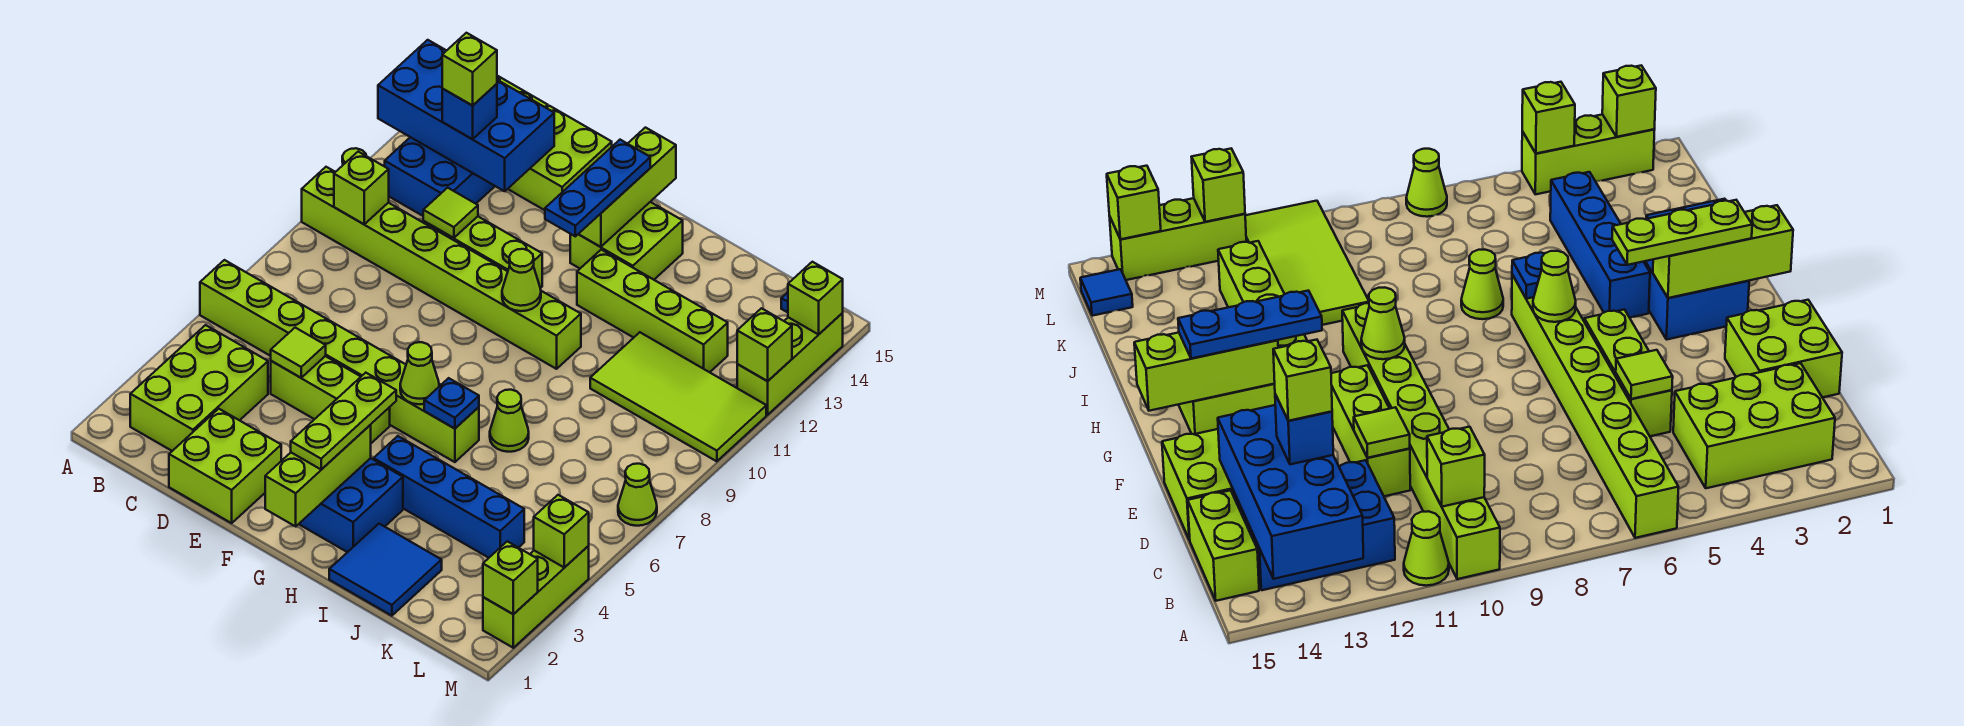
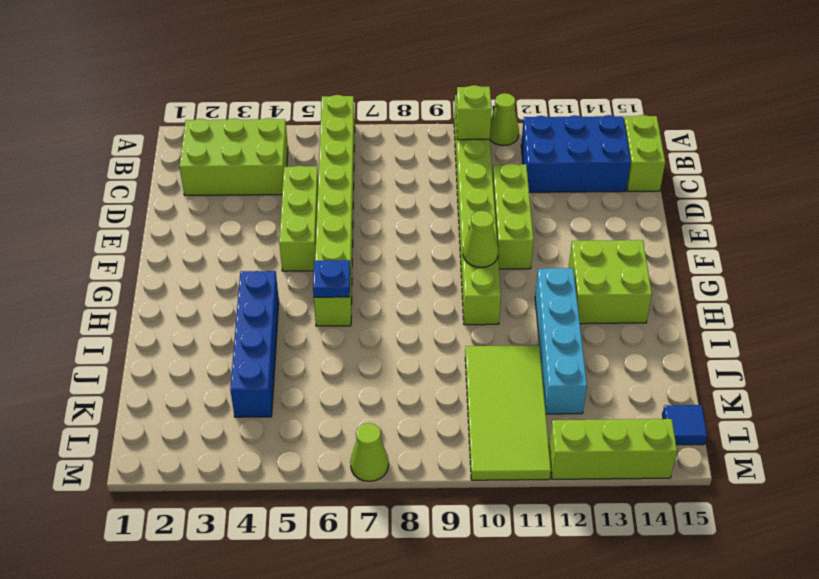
cyan 1x4 brick [535,268,587,414] -> lime 1x4 brick [577,250,728,372]
none -> lime 2x2 brick [169,409,281,523]
none -> lime 2x2 brick [508,106,612,210]
none -> blue 2x2 brick [299,458,403,552]
none -> blue 2x2 tile [329,524,442,616]

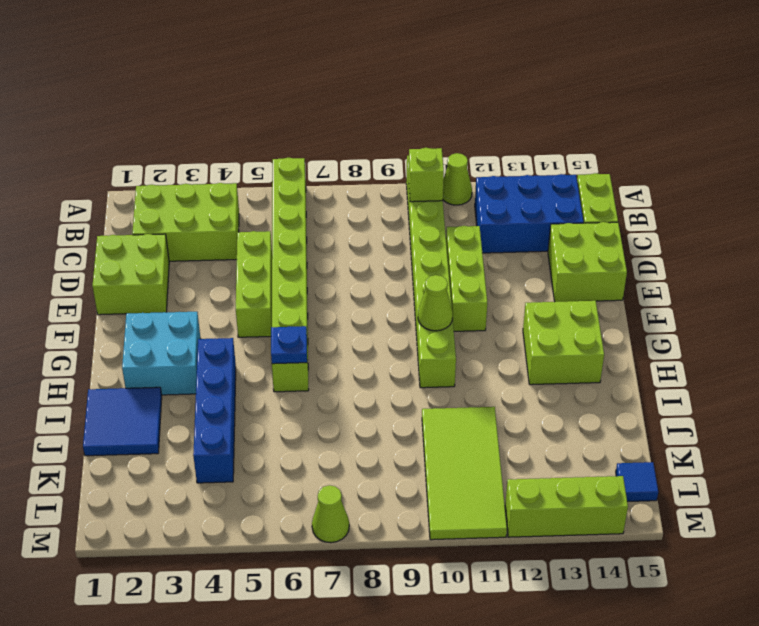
cyan 2x2 brick [122,312,201,395] -> blue 2x2 brick [299,458,403,552]
none -> lime 1x4 brick [577,250,728,372]
none -> lime 1x1 cone [490,390,529,452]
none -> lime 1x3 brick [483,546,589,648]
none -> blue 2x4 brick [378,40,554,191]

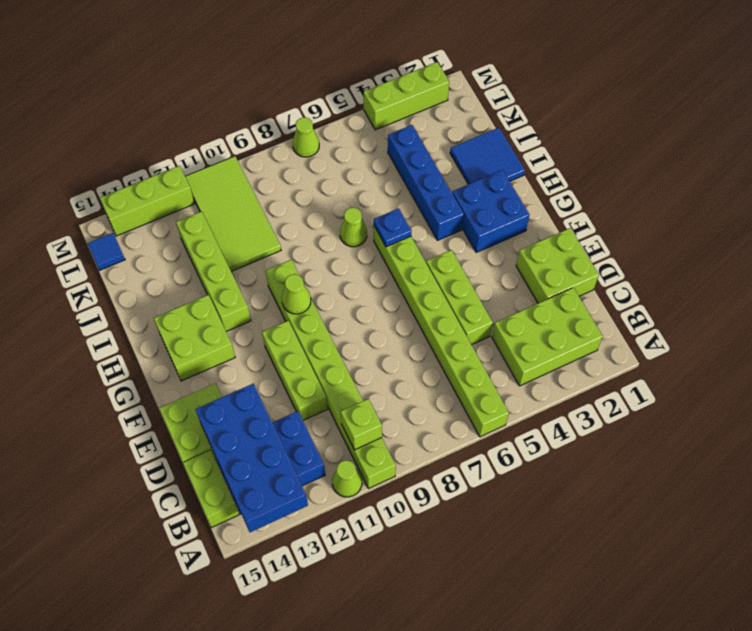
none -> lime 1x1 tile [271,328,326,378]
none -> lime 1x1 tile [423,188,478,238]
none -> lime 1x3 brick [265,425,371,526]
none -> lime 1x1 cone [400,342,439,404]

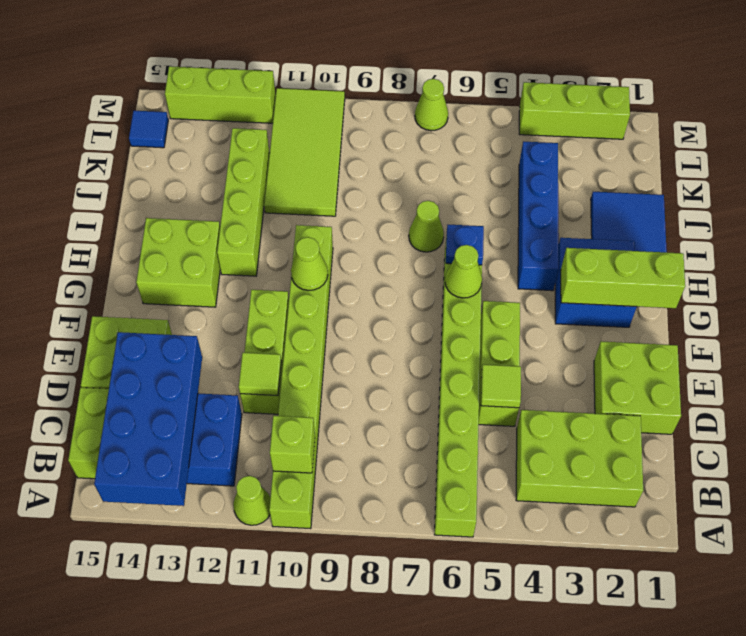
none -> lime 1x3 brick [579,128,676,247]
none -> lime 1x1 brick [483,541,538,614]
none -> lime 1x1 brick [534,495,589,568]
none -> lime 1x1 brick [737,308,792,381]

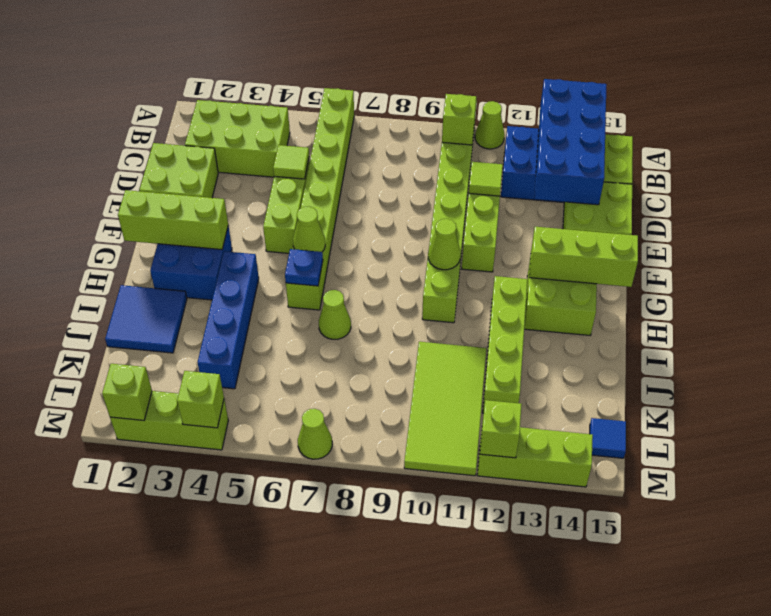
none -> lime 1x1 brick [788,262,843,334]
none -> blue 1x1 brick [442,84,497,139]
none -> lime 1x3 plate [291,373,396,469]
none -> blue 1x3 plate [545,140,650,236]

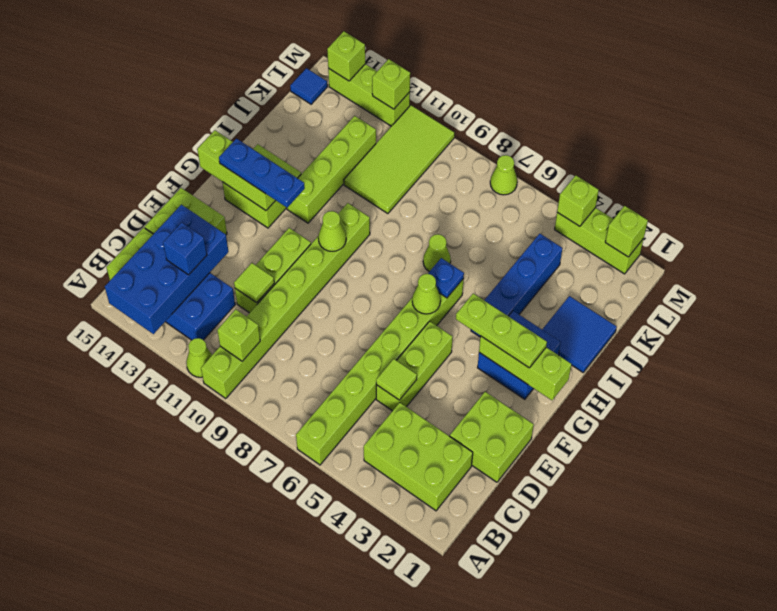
none -> lime 1x1 brick [442,33,497,106]

